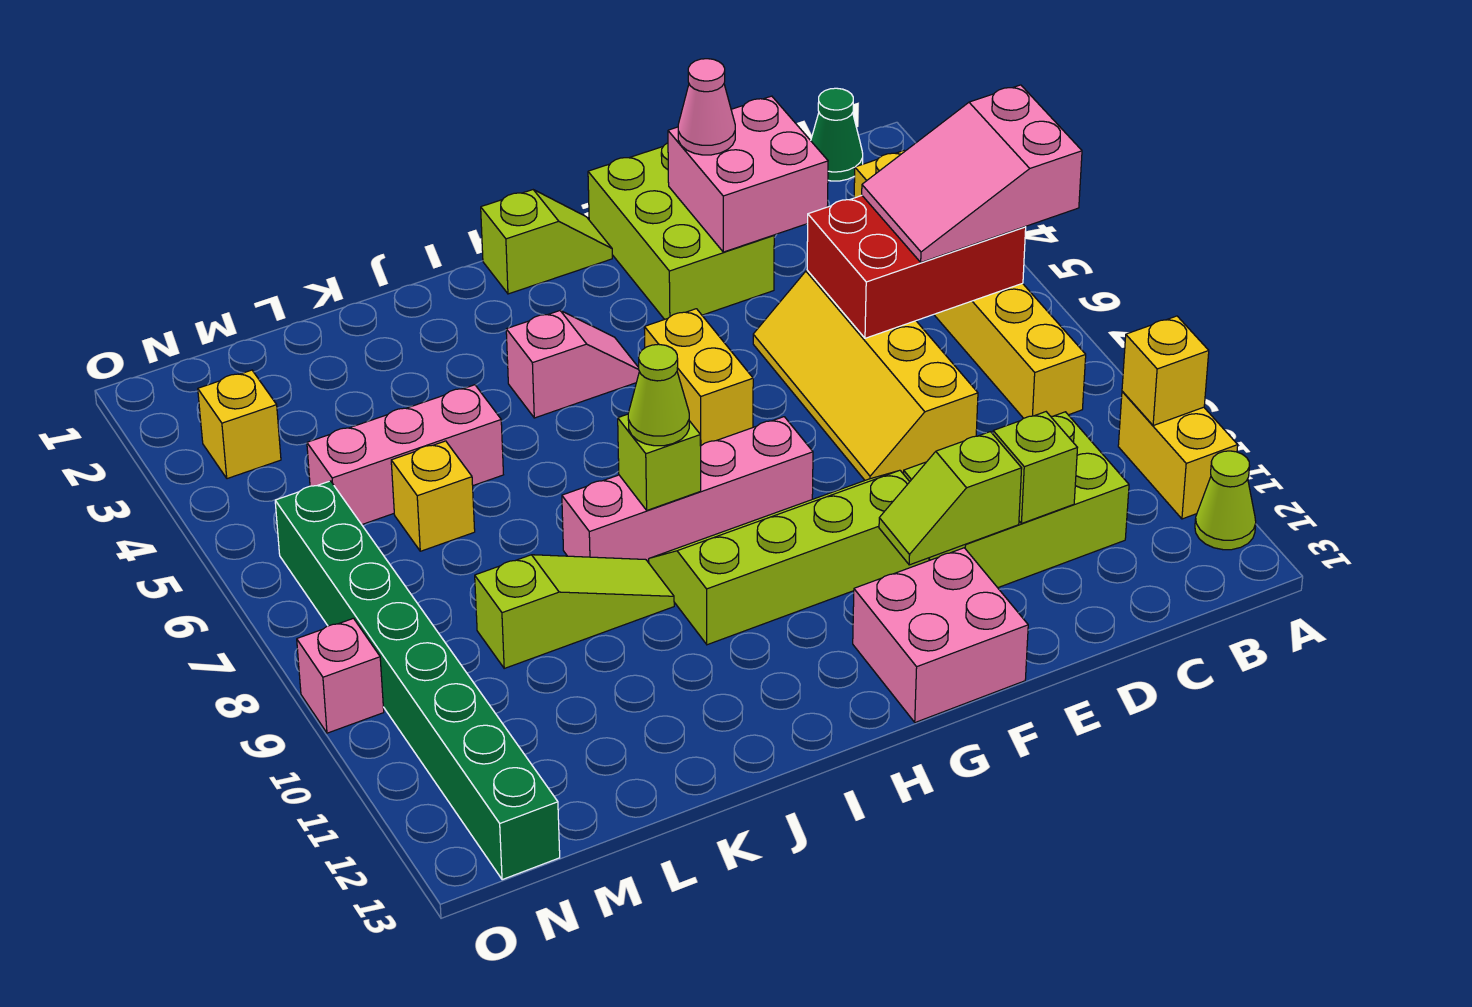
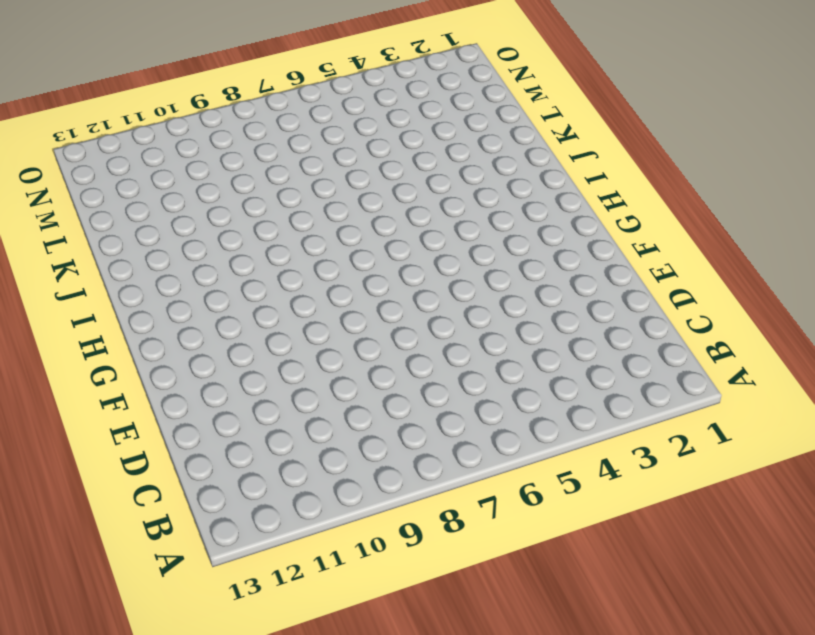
none -> yellow 1x2 brick [1118,391,1238,519]
none -> lime 1x1 cone [1195,451,1256,550]
none -> green 1x1 cone [811,88,863,181]

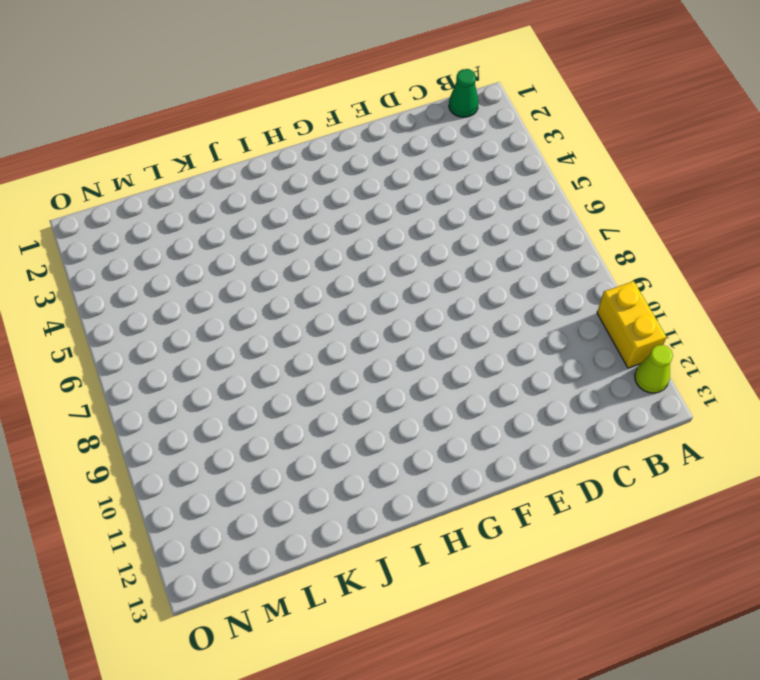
none -> yellow 1x6 brick [854,151,1086,418]
none -> lime 2x3 brick [904,412,1129,588]
none -> yellow 2x4 slope [753,270,978,480]

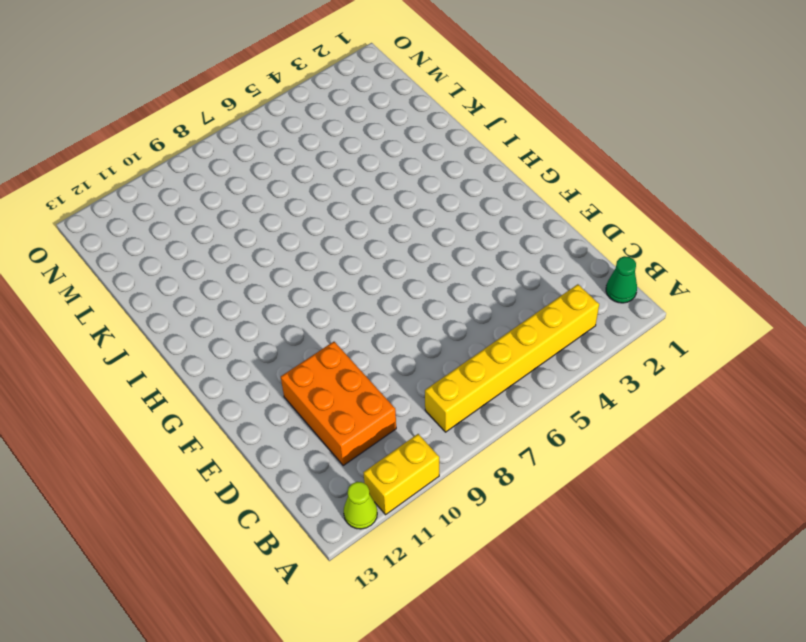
orange 2x3 brick [281,342,396,465] -> lime 2x3 brick [904,412,1129,588]
none -> yellow 2x4 slope [753,270,978,480]
none -> lime 2x3 brick [588,143,774,319]
none -> lime 2x4 slope [649,470,929,645]

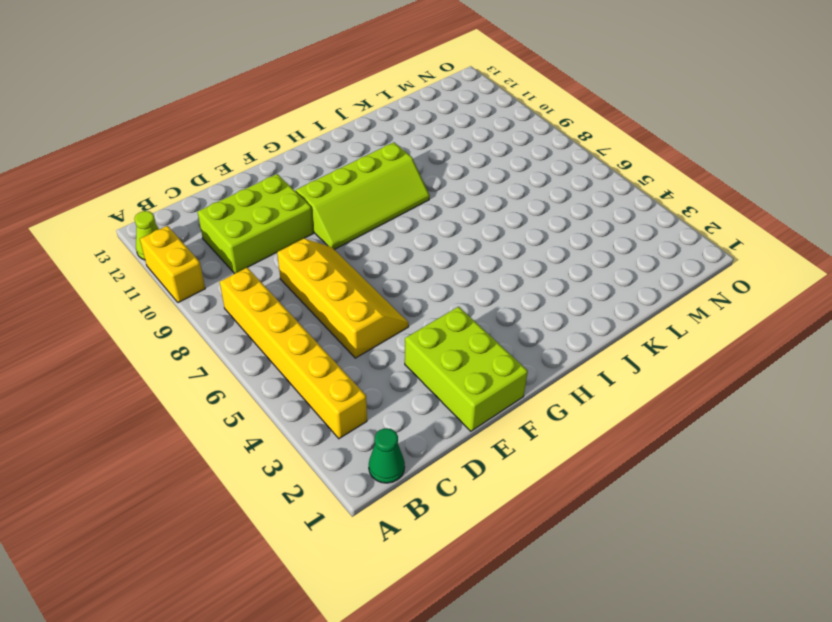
none -> pink 2x2 brick [853,548,1028,722]
none -> lime 1x2 slope [481,190,612,294]
none -> yellow 1x2 brick [644,309,753,446]

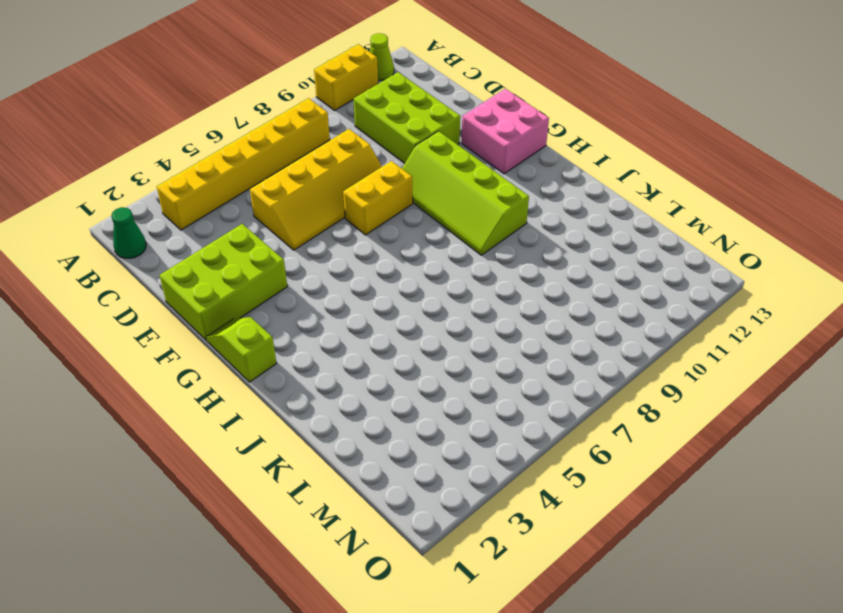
yellow 1x2 brick [343,161,413,235] -> yellow 1x2 brick moved to [644,309,753,446]
none -> pink 1x4 brick [562,417,813,563]
none -> pink 1x2 slope [506,311,639,418]
none -> lime 1x3 slope [475,555,674,668]

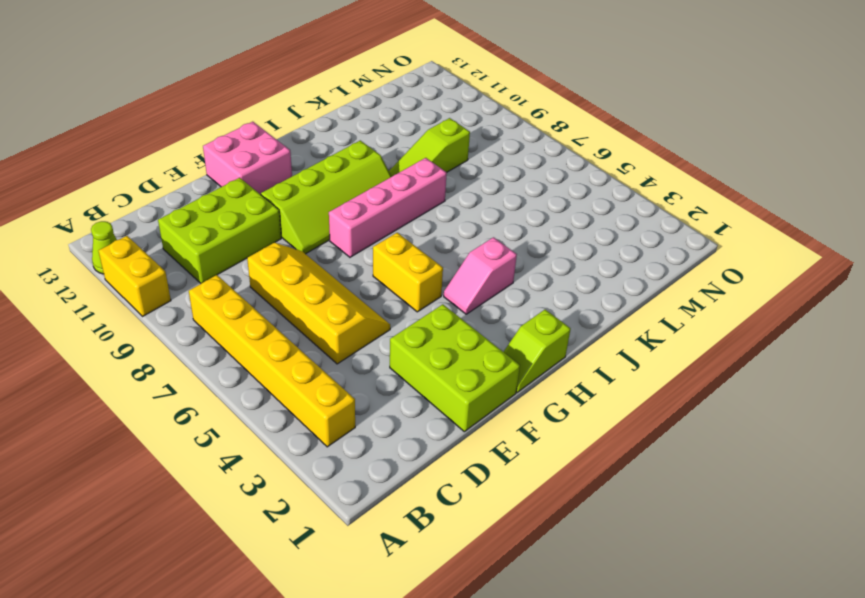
none -> green 1x1 cone [811,88,863,181]
none -> pink 1x3 brick [307,385,503,524]
none -> yellow 1x1 brick [391,441,475,551]

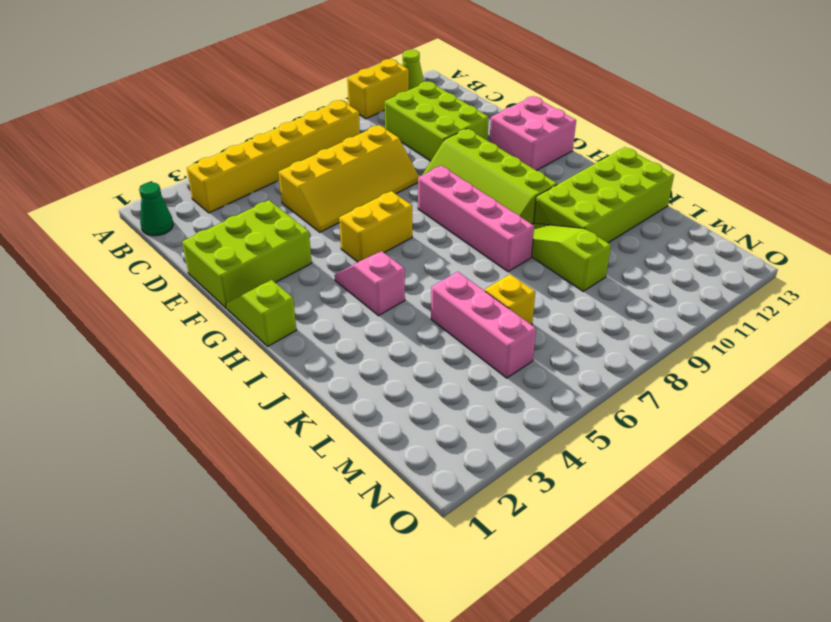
lime 2x4 brick [534,147,674,243] -> none
none -> yellow 1x1 brick [198,370,281,479]
none -> green 1x8 brick [275,481,560,880]
none -> pink 1x1 brick [297,618,384,733]

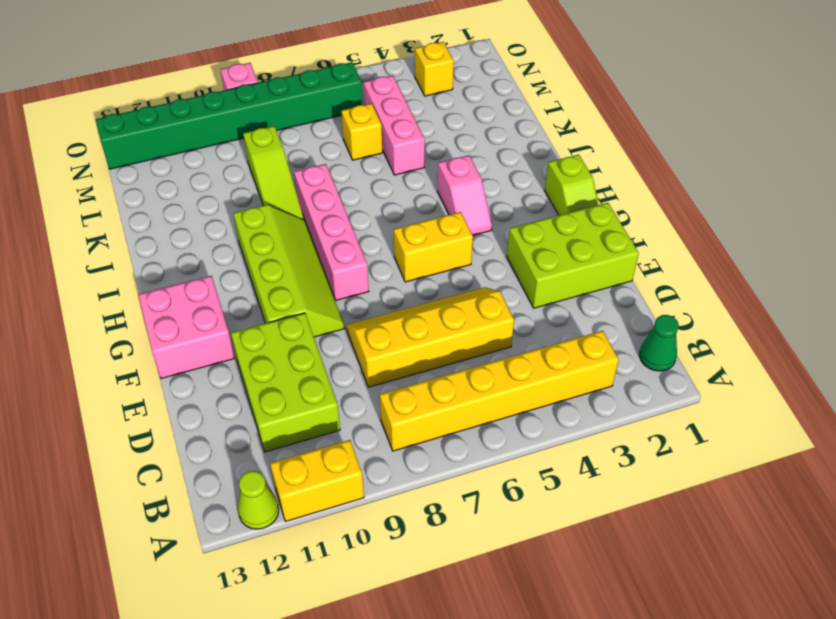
none -> yellow 1x1 brick [1122,316,1209,426]
none -> red 2x3 brick [807,196,1026,338]
none -> pink 2x2 brick [668,96,828,252]

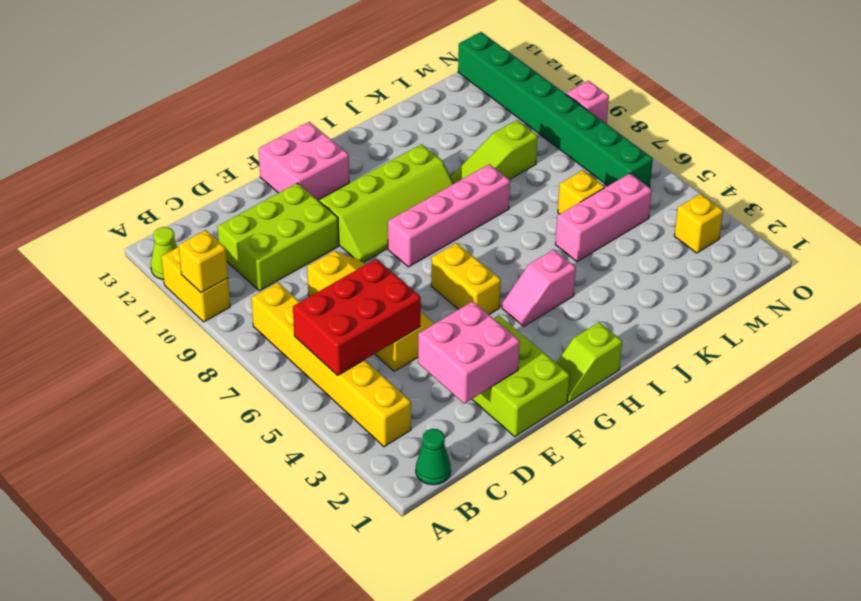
none -> lime 1x1 brick [993,412,1077,524]
none -> lime 1x2 slope [879,432,1022,565]
none -> lime 1x1 brick [618,414,701,510]

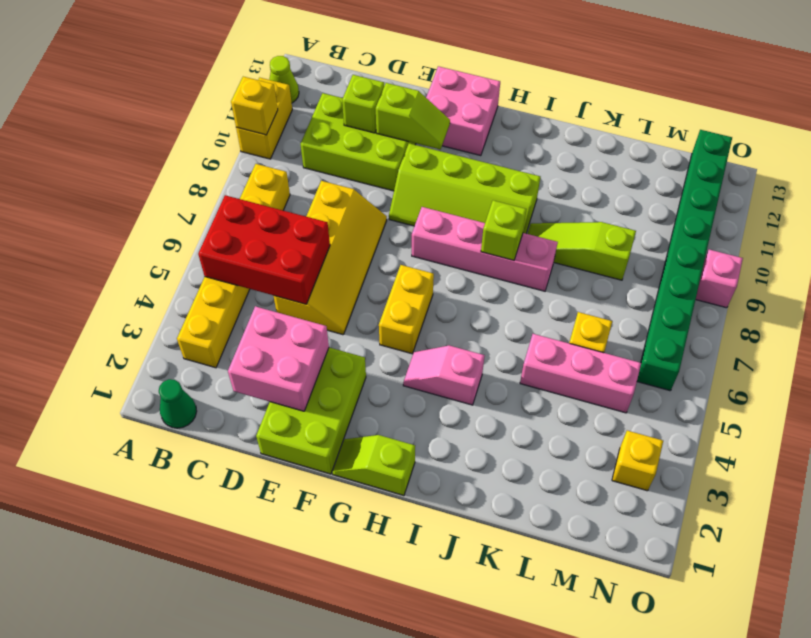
none -> pink 2x3 slope [862,85,1082,262]
none -> pink 1x1 cone [678,59,735,155]
none -> lime 1x1 cone [628,344,689,446]

